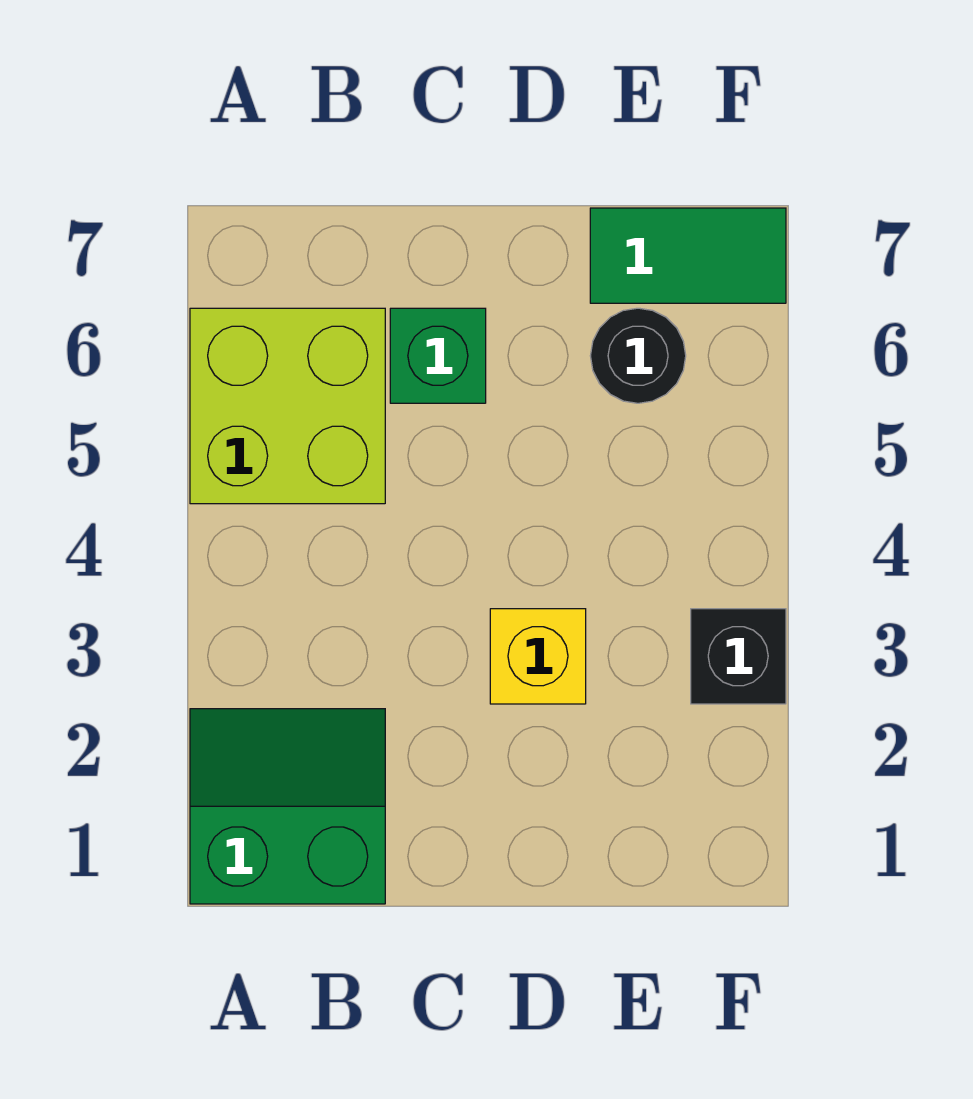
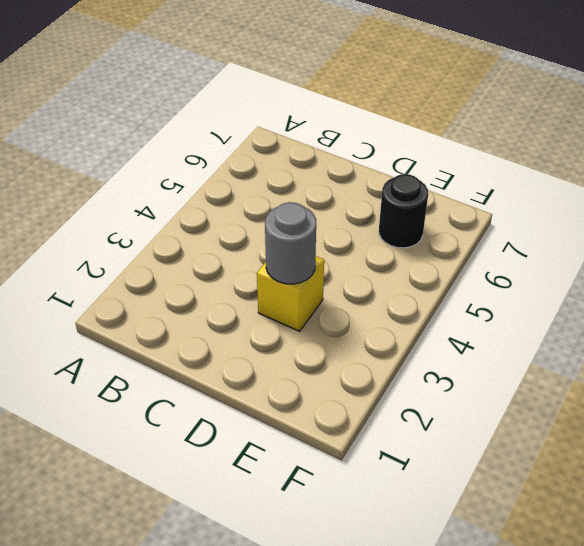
grey 1x1 round brick [265,202,316,284] -> none
none -> green 2x2 slope [190,709,385,904]
none -> lime 2x2 brick [190,308,385,504]

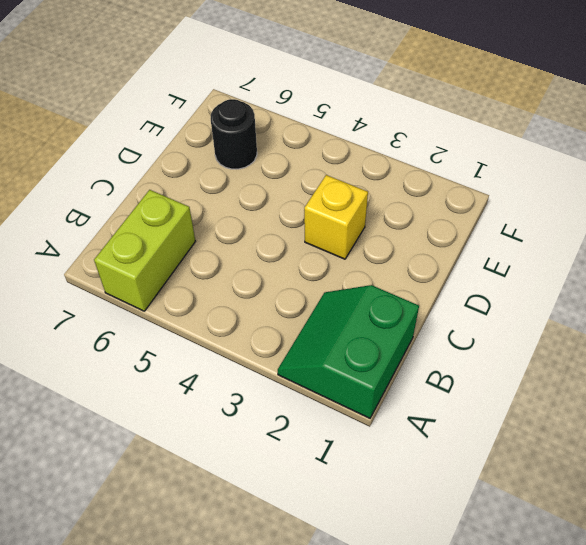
lime 1x2 brick [94,190,196,311] -> lime 2x2 brick [190,308,385,504]
none -> green 1x1 brick [390,308,486,403]
none -> green 1x2 tile [590,208,786,303]

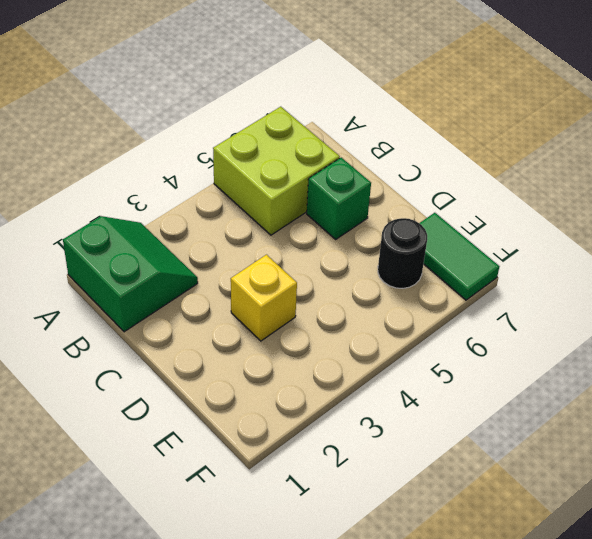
none -> black 1x1 brick [691,609,786,704]

